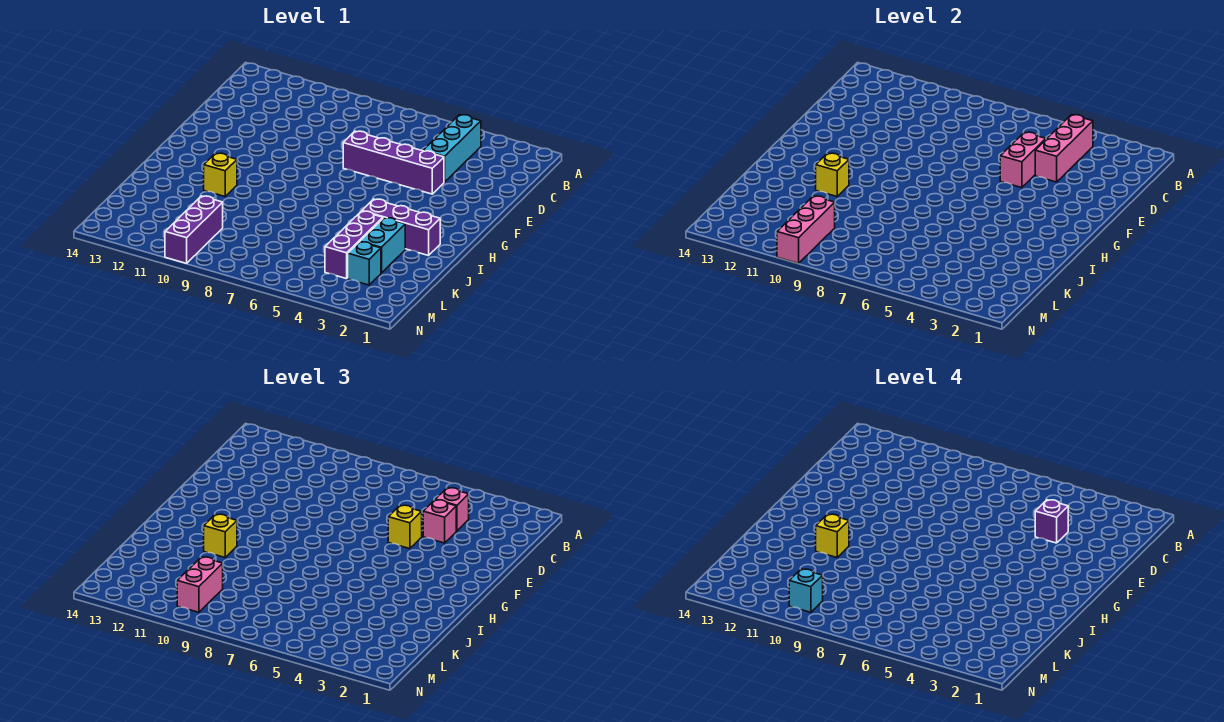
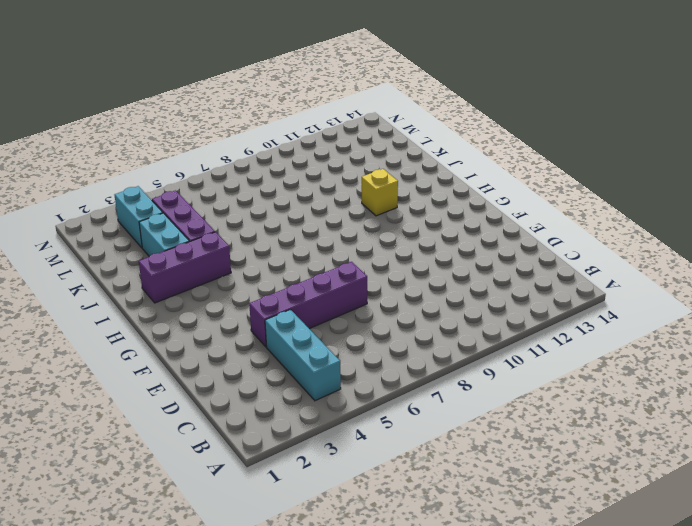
cyan 1x2 brick [115,186,163,248] -> cyan 1x1 brick [348,242,381,285]
none -> purple 1x3 brick [165,196,223,263]
none -> pink 1x3 brick [1035,115,1093,182]
none -> pink 1x2 brick [1000,132,1046,188]

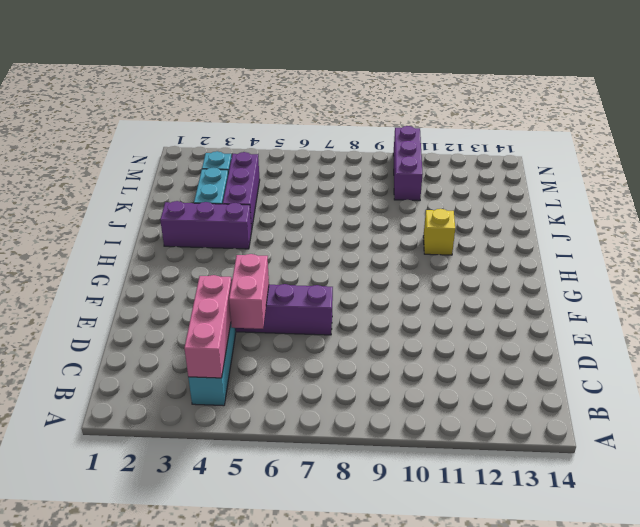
none -> yellow 1x1 brick [816,153,849,196]
none -> pink 1x3 brick [777,196,835,263]
none -> pink 1x1 brick [435,488,469,531]

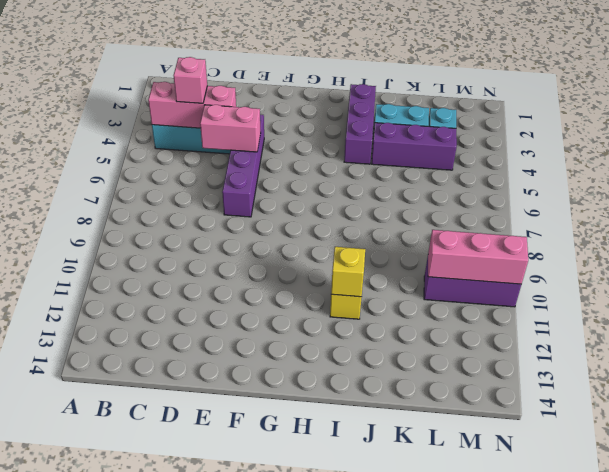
none -> pink 1x1 brick [423,500,456,543]
none -> yellow 1x1 brick [388,505,422,549]
none -> yellow 1x1 brick [204,514,237,557]

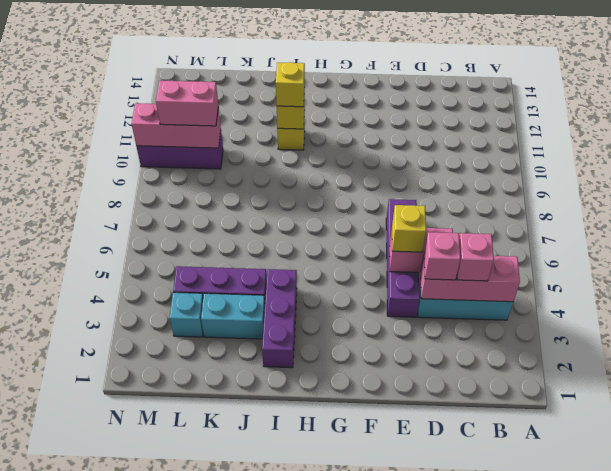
none -> purple 1x1 brick [1035,500,1068,543]
none -> yellow 1x1 brick [816,514,849,557]
none -> cyan 1x1 brick [789,569,823,612]

